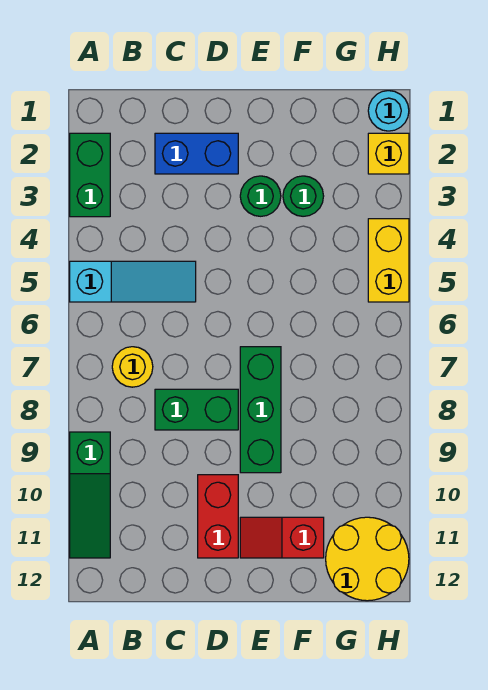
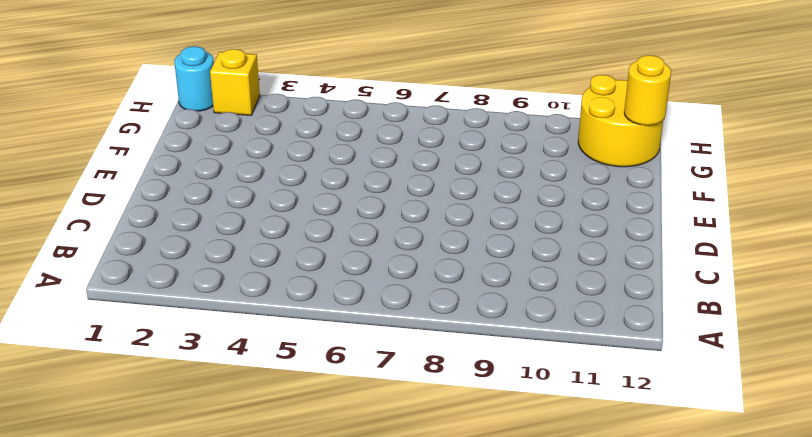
yellow 1x1 round brick [624,55,671,125] -> yellow 1x1 round brick moved to [112,347,153,387]
none -> green 1x2 brick [70,133,110,217]
none -> cyan 1x3 slope [70,261,196,302]
none -> green 1x3 slope [70,432,110,558]

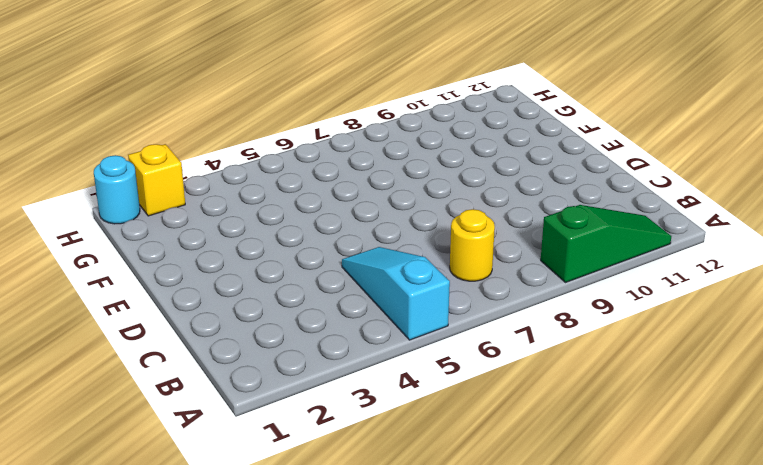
none -> green 1x2 brick [70,133,110,217]
none -> blue 1x2 brick [155,133,238,174]
none -> green 1x2 brick [155,389,238,430]

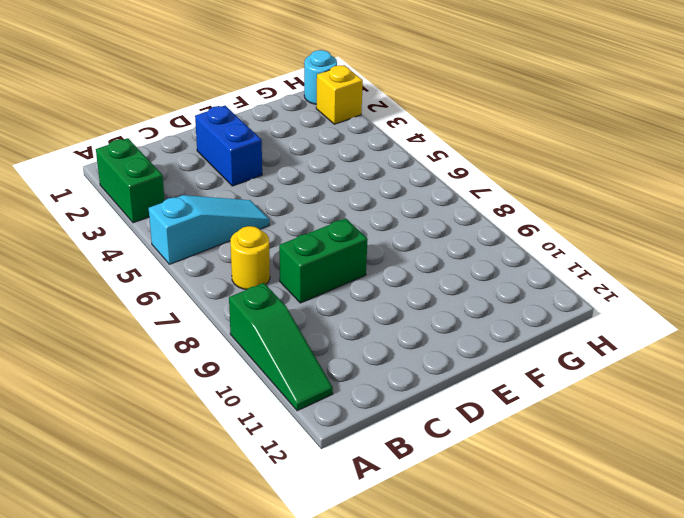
blue 1x2 brick [195,106,262,186] -> blue 1x2 brick turned to [155,133,238,174]
none -> red 1x2 brick [198,475,238,558]
none -> green 1x1 round brick [240,176,281,216]
none -> green 1x3 brick [240,347,281,473]

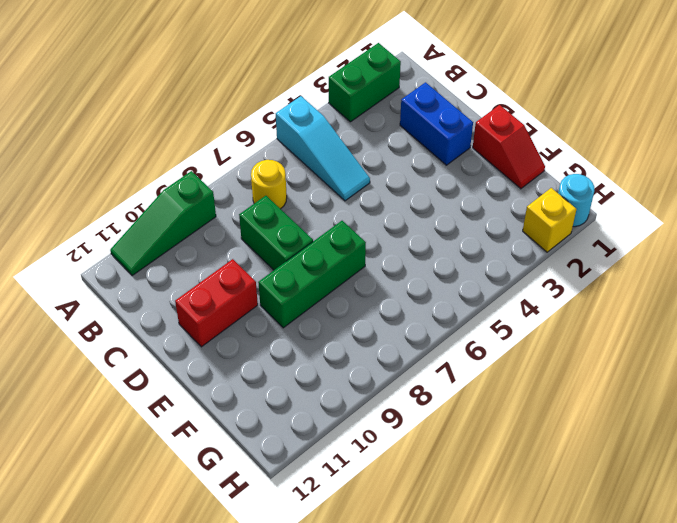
red 1x2 slope [473,105,545,189] -> red 1x2 slope turned to [240,517,324,558]
none -> green 1x1 round brick [240,176,281,216]
none -> green 1x1 round brick [283,176,324,216]
none -> yellow 2x2 round brick [326,517,409,601]

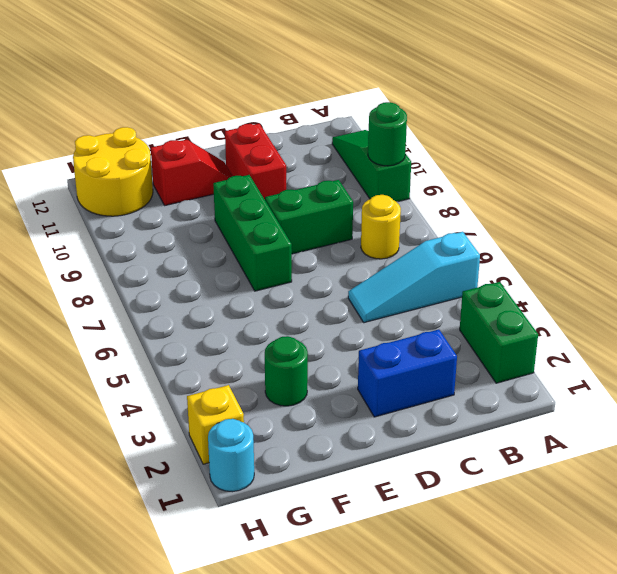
green 1x1 round brick [368,102,407,166] -> green 1x1 round brick moved to [240,176,281,216]
none -> yellow 1x2 brick [368,219,409,302]

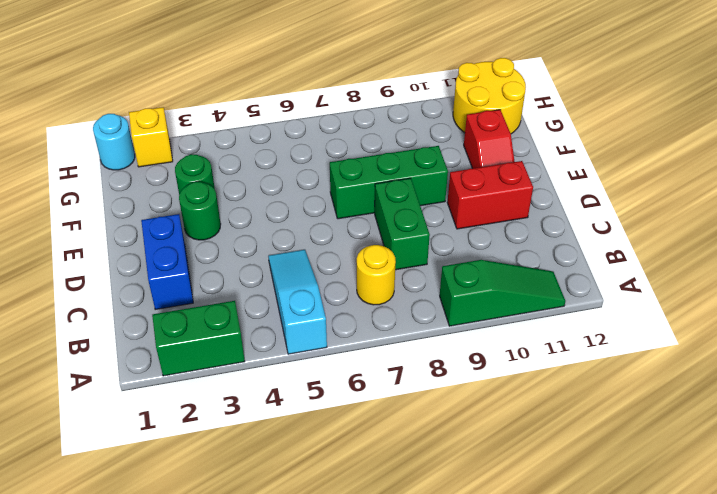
none -> yellow 1x2 brick [368,219,409,302]

